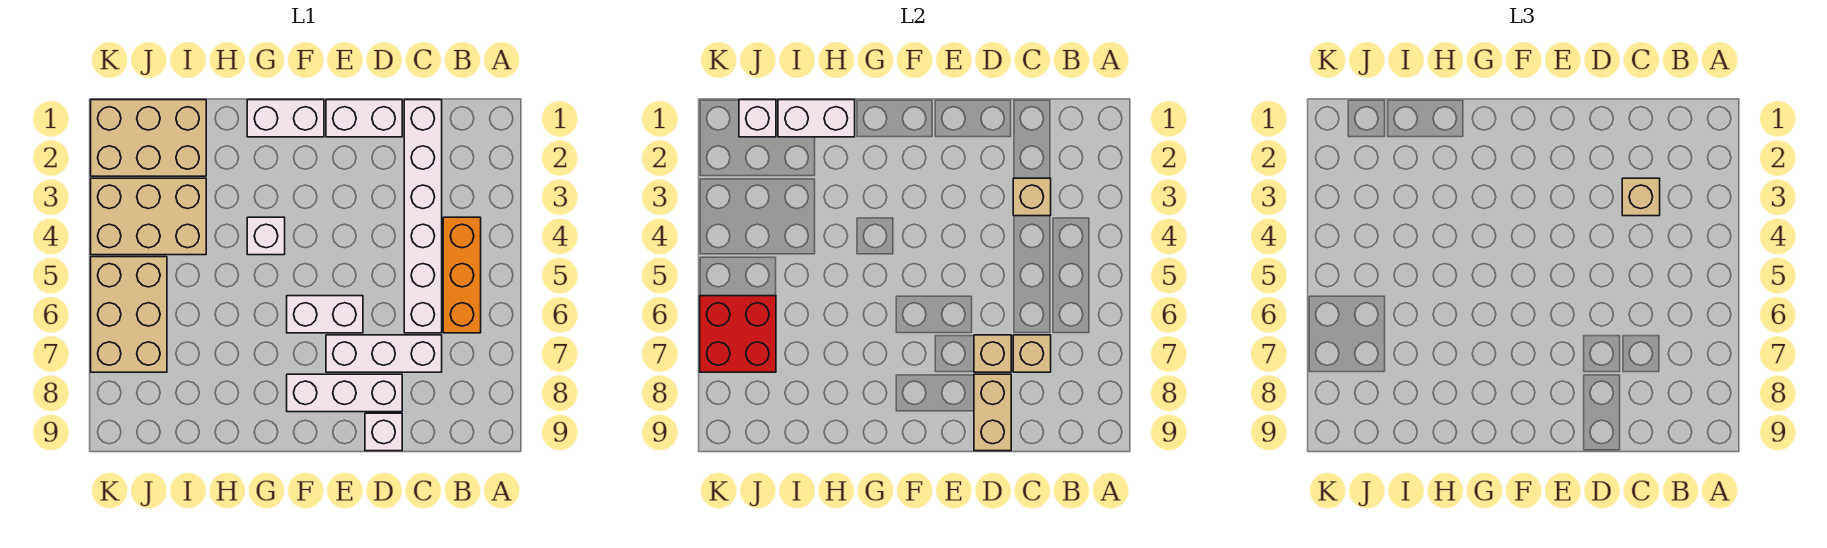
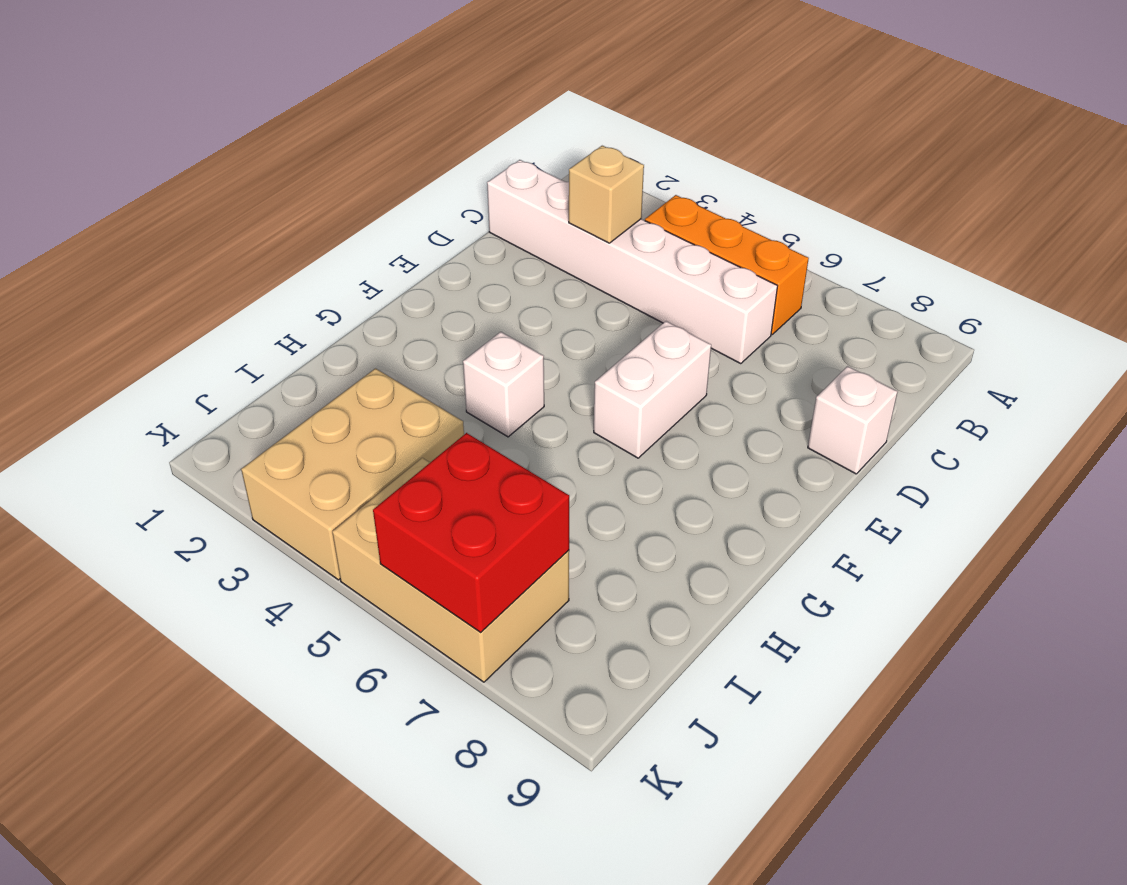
none -> white 1x3 brick [326,335,442,372]
none -> white 1x2 brick [326,100,402,137]
none -> white 1x3 brick [287,374,402,412]

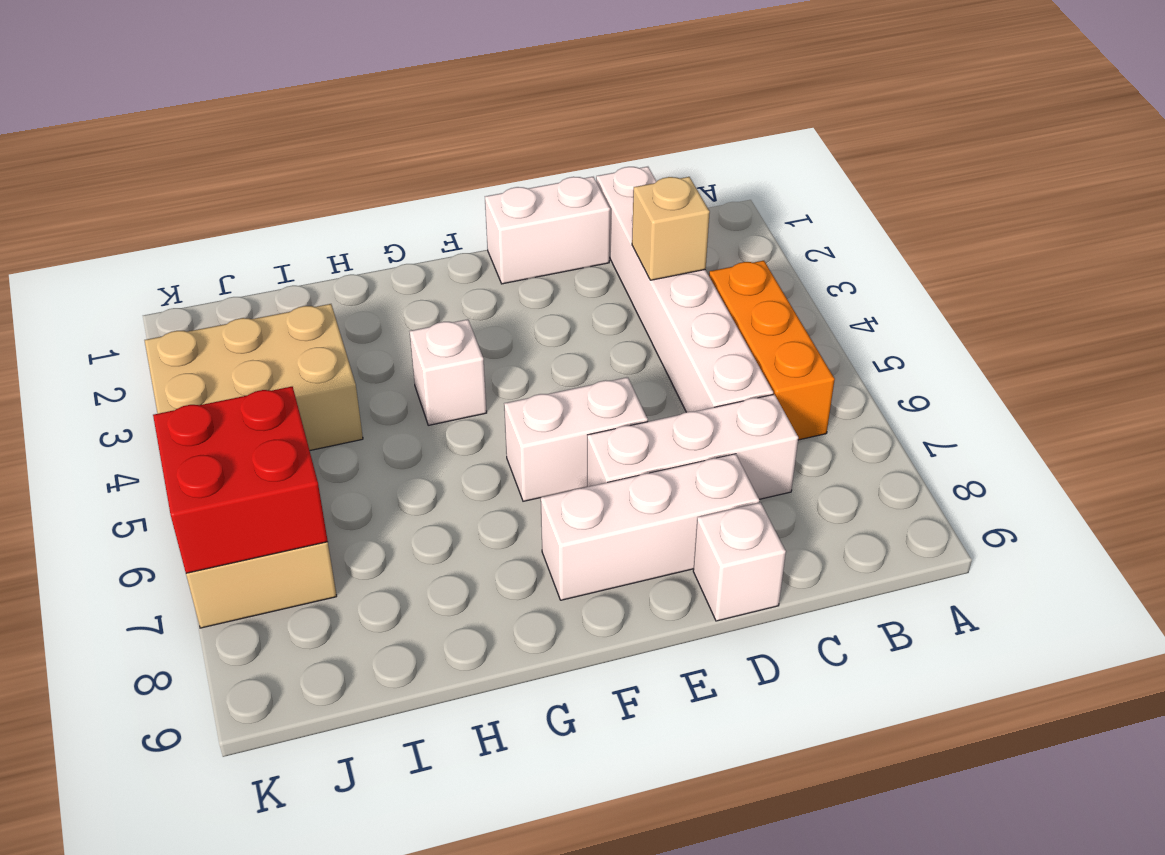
none -> white 1x2 brick [247,100,324,137]
none -> tan 2x3 brick [91,100,206,176]
none -> tan 1x1 brick [1013,335,1051,372]

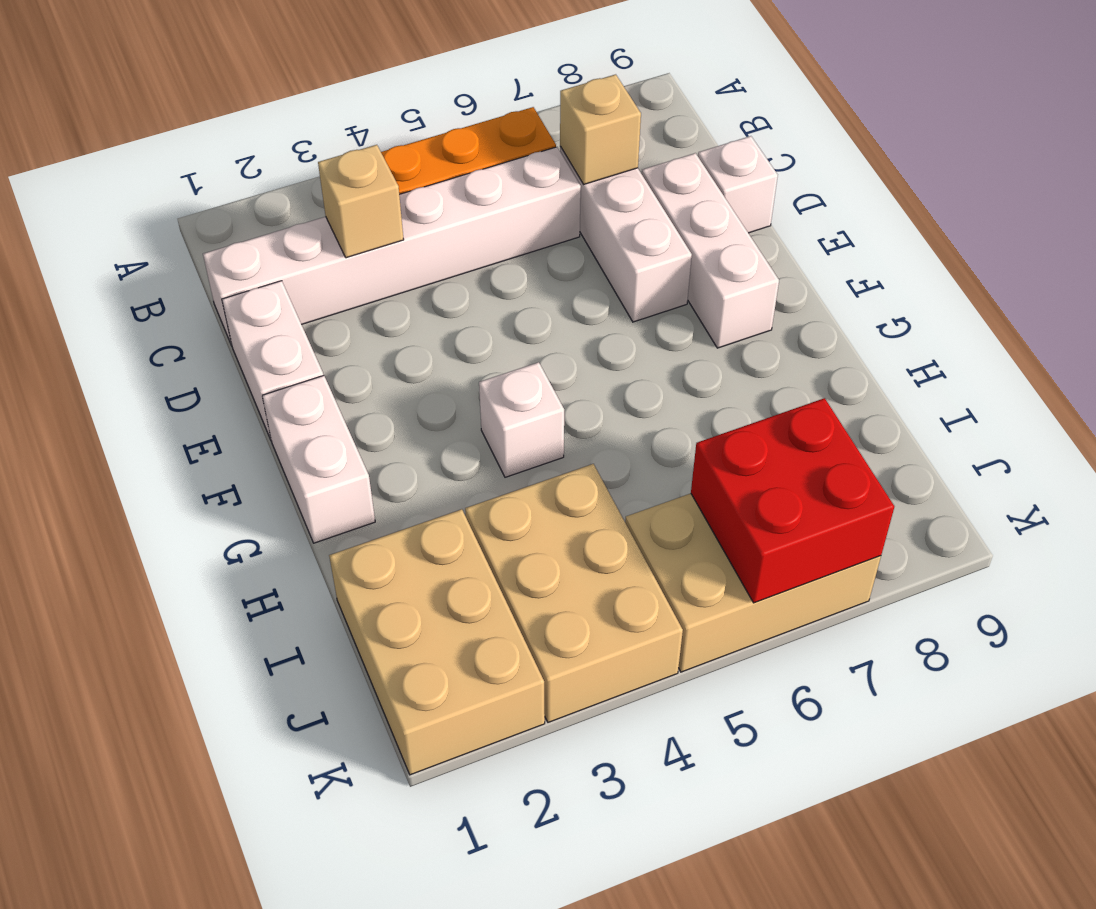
none -> white 1x2 brick [287,296,363,333]
none -> tan 1x1 brick [974,335,1011,372]
none -> tan 1x2 brick [974,374,1011,451]

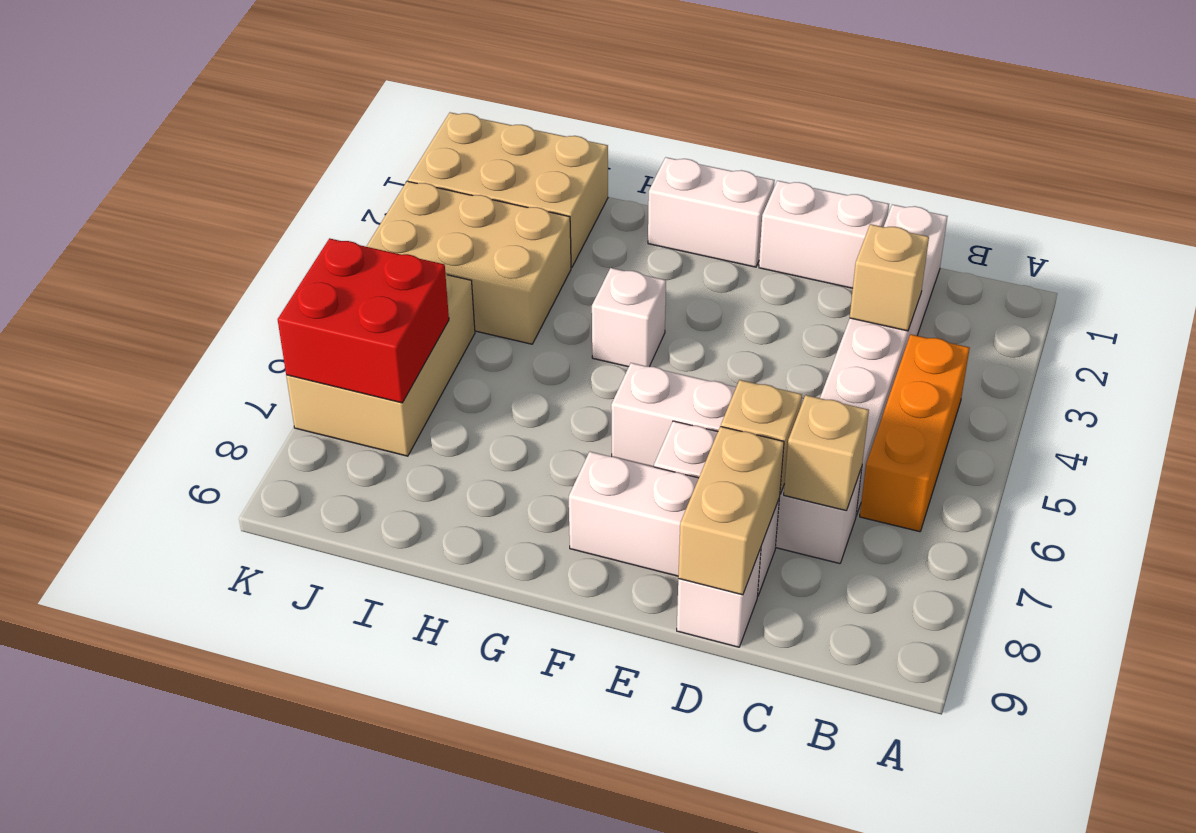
none -> white 1x2 brick [778,100,855,137]
none -> white 1x1 brick [739,100,776,137]
none -> tan 1x1 brick [1622,178,1660,216]

